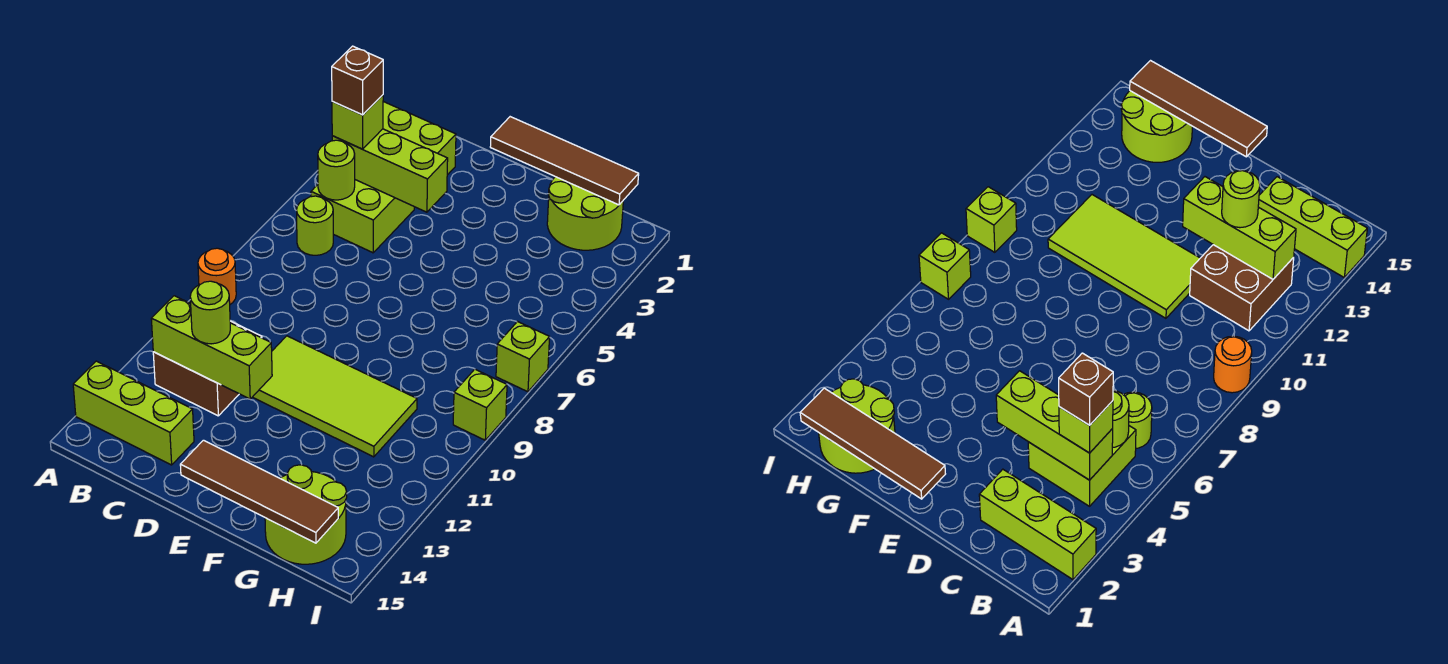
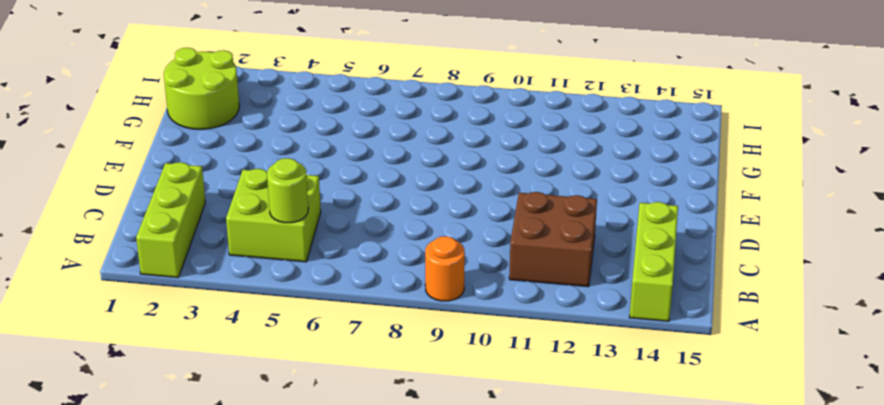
none -> lime 1x1 round brick [296,196,333,255]
none -> lime 2x4 tile [253,336,417,457]
none -> lime 2x2 round brick [265,465,347,564]

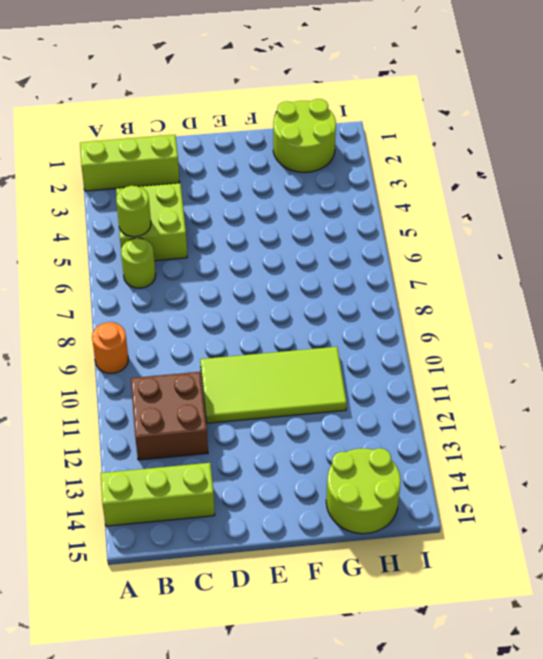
none -> lime 1x1 brick [496,322,550,392]
none -> lime 1x1 brick [453,369,507,440]
none -> lime 1x3 brick [332,129,448,212]

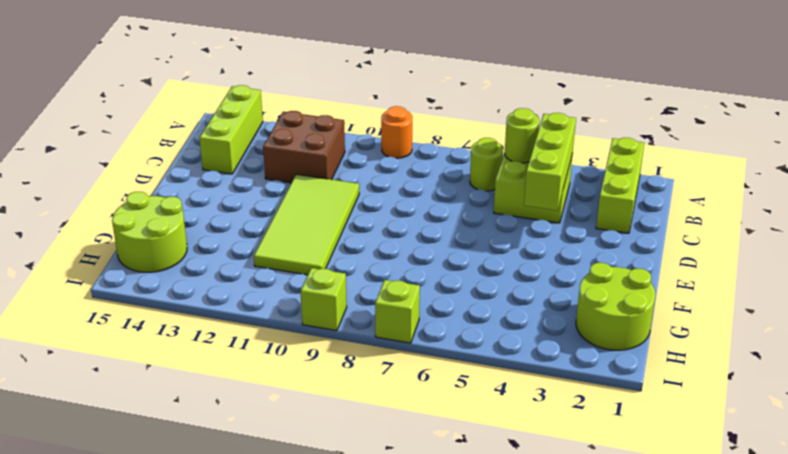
none -> lime 1x3 brick [151,296,272,399]
none -> brown 1x4 tile [490,117,639,205]
none -> brown 1x4 tile [180,440,338,543]

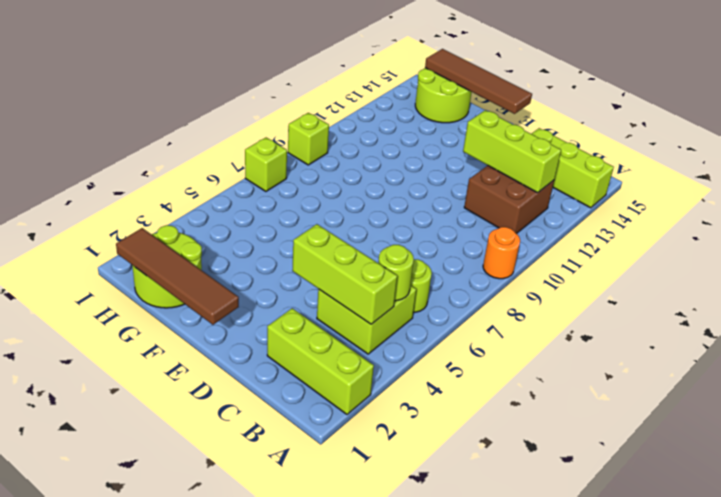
none -> lime 2x4 tile [253,336,417,457]
none -> lime 1x1 brick [332,95,383,149]
none -> lime 1x1 round brick [190,281,230,344]

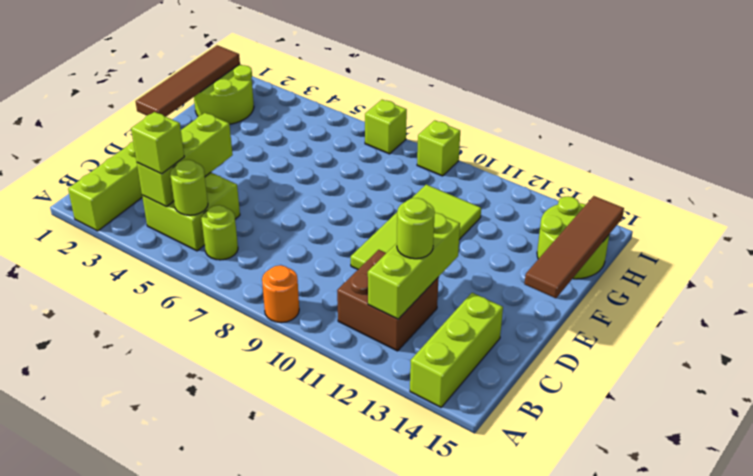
none -> brown 1x1 brick [332,46,383,115]

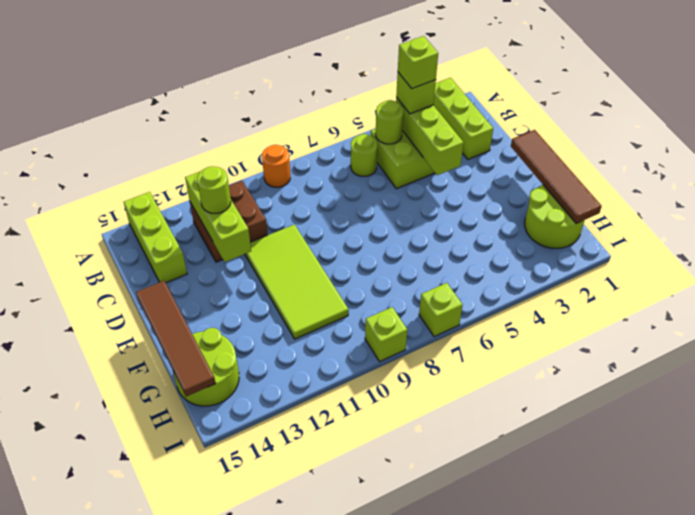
lime 1x1 brick [398,36,438,89] -> brown 1x1 brick [332,46,383,115]

